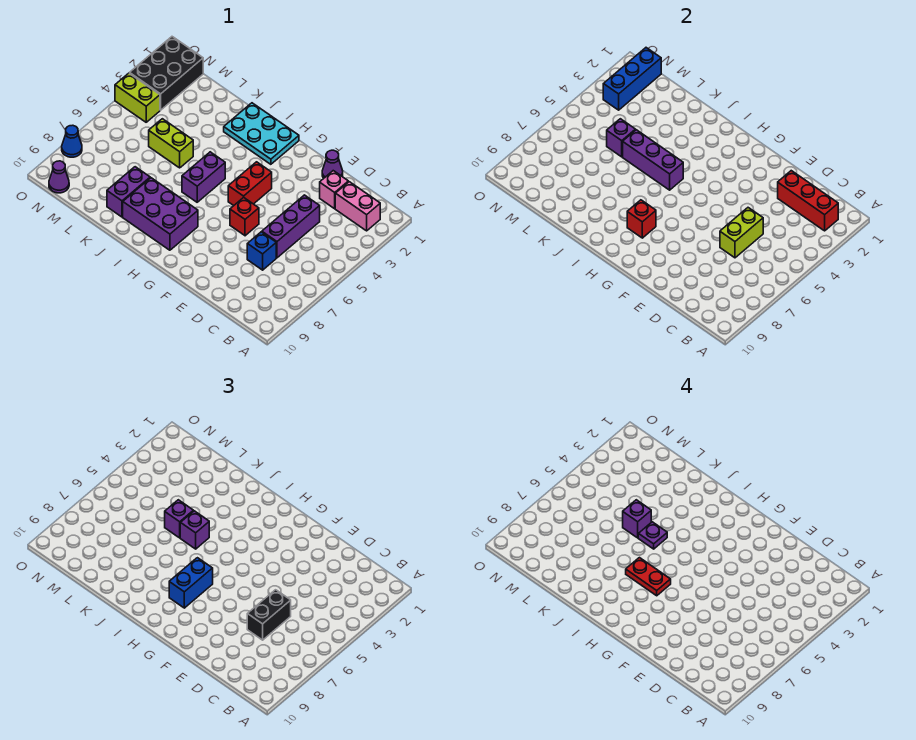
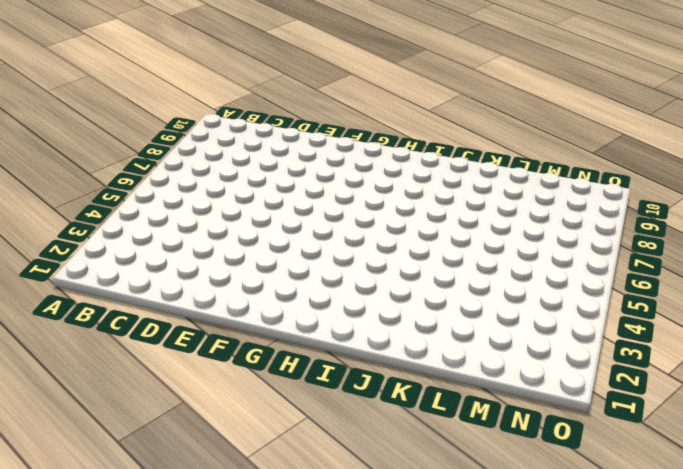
none -> pink 1x2 brick [335,182,380,231]
none -> pink 1x1 brick [320,171,348,209]
none -> purple 1x3 brick [262,195,320,258]

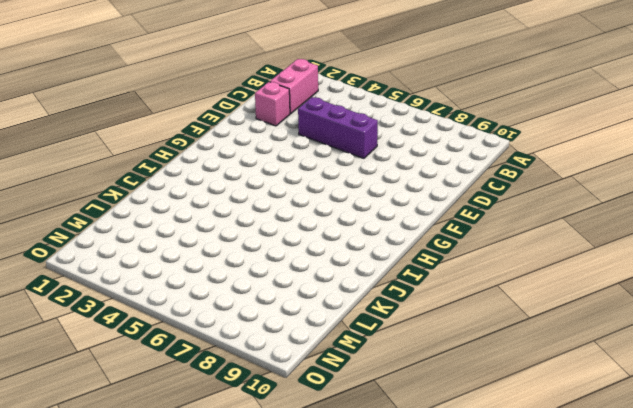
none -> blue 1x1 brick [247,232,276,270]
none -> purple 1x1 cone [322,150,343,178]
none -> red 1x1 brick [230,197,259,236]

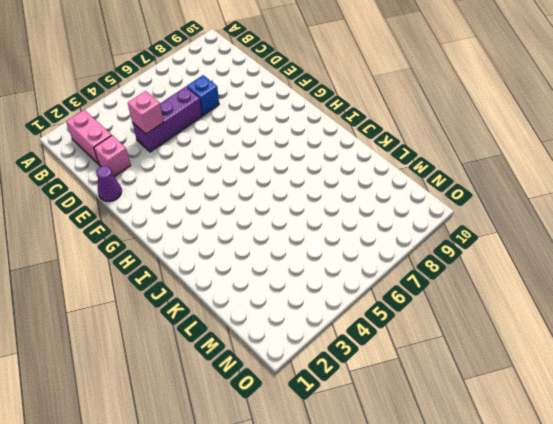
pink 1x1 brick [128,91,164,134] -> none
none -> red 1x1 brick [230,197,259,236]
none -> red 1x2 brick [228,162,272,206]
none -> cyan 2x3 plate [224,103,299,164]

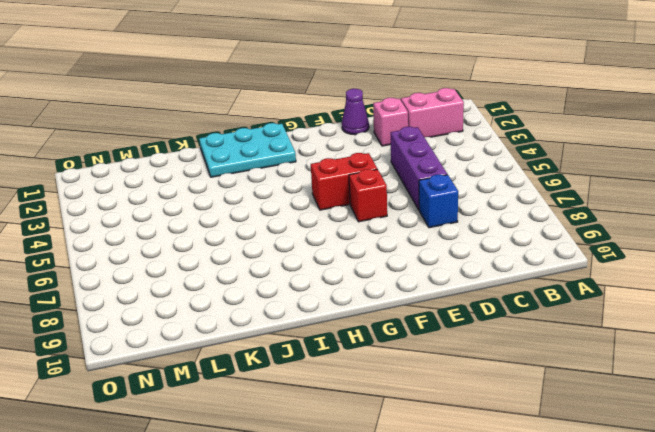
red 1x2 brick [311,153,377,210] -> red 1x2 brick turned to [228,162,272,206]
none -> purple 2x3 brick [123,178,198,250]
none -> purple 1x2 brick [182,152,225,202]
none -> lime 1x2 brick [149,119,193,168]

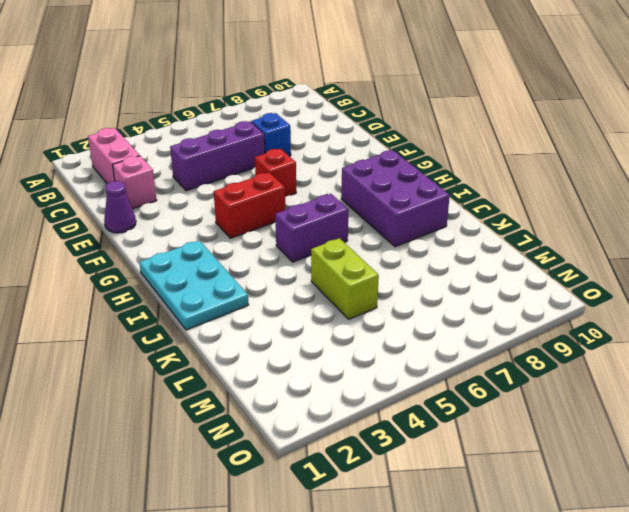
none -> purple 1x2 brick [107,167,150,217]
none -> black 2x3 brick [130,37,203,110]
none -> lime 1x2 brick [115,73,160,122]

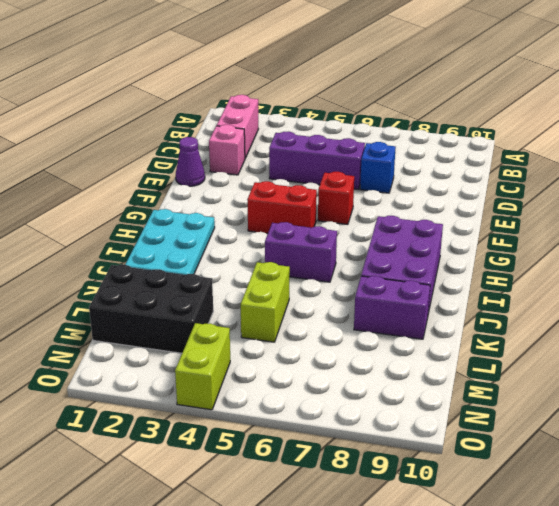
black 2x3 brick [89,265,213,353] -> black 2x3 brick moved to [130,37,203,110]
none -> purple 1x1 cone [49,161,69,193]
none -> blue 1x1 cone [62,125,82,157]
none -> red 1x3 brick [778,171,838,231]

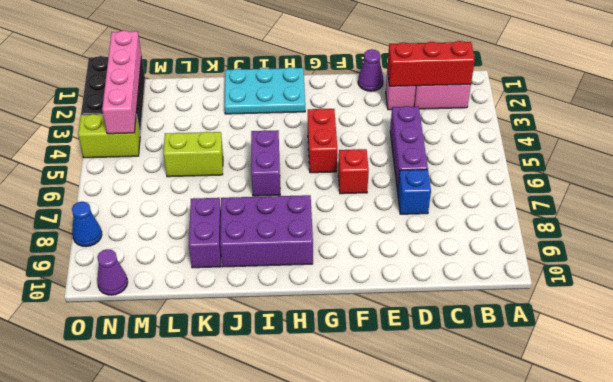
pink 1x4 brick [102,30,142,134] -> blue 1x3 brick [603,48,661,110]
none -> lime 1x2 brick [720,208,763,258]
none -> red 1x1 brick [627,200,656,238]
none -> purple 1x3 brick [623,130,683,190]

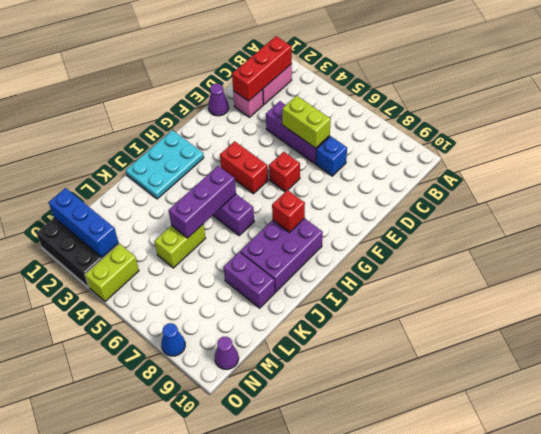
none -> purple 1x1 brick [607,119,635,157]
none -> black 1x2 brick [247,590,291,640]
none -> blue 1x2 brick [169,558,213,608]

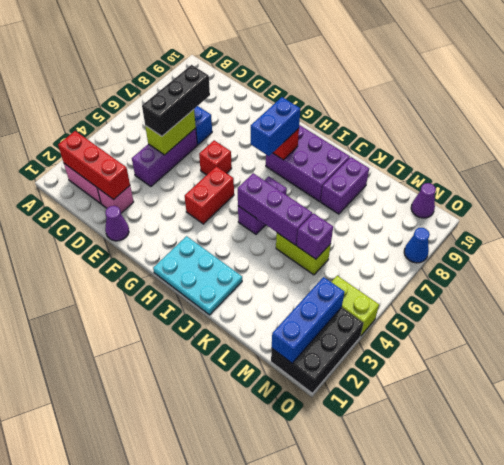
black 1x3 brick [142,65,210,136] -> black 1x2 brick [247,590,291,640]
none -> purple 1x1 brick [180,511,209,549]
none -> purple 1x1 brick [165,500,193,538]
none -> red 1x2 plate [626,558,671,596]

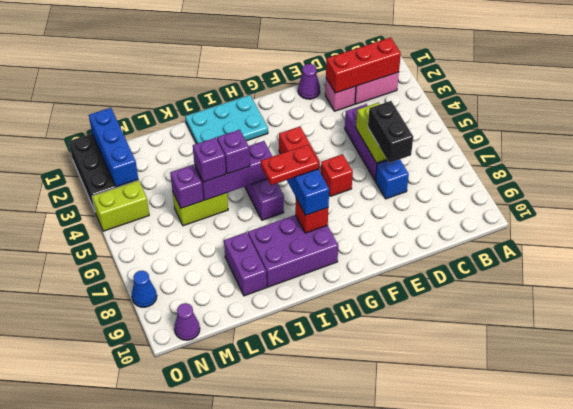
none -> purple 1x1 plate [638,522,667,549]
none -> purple 1x1 brick [623,500,651,538]

